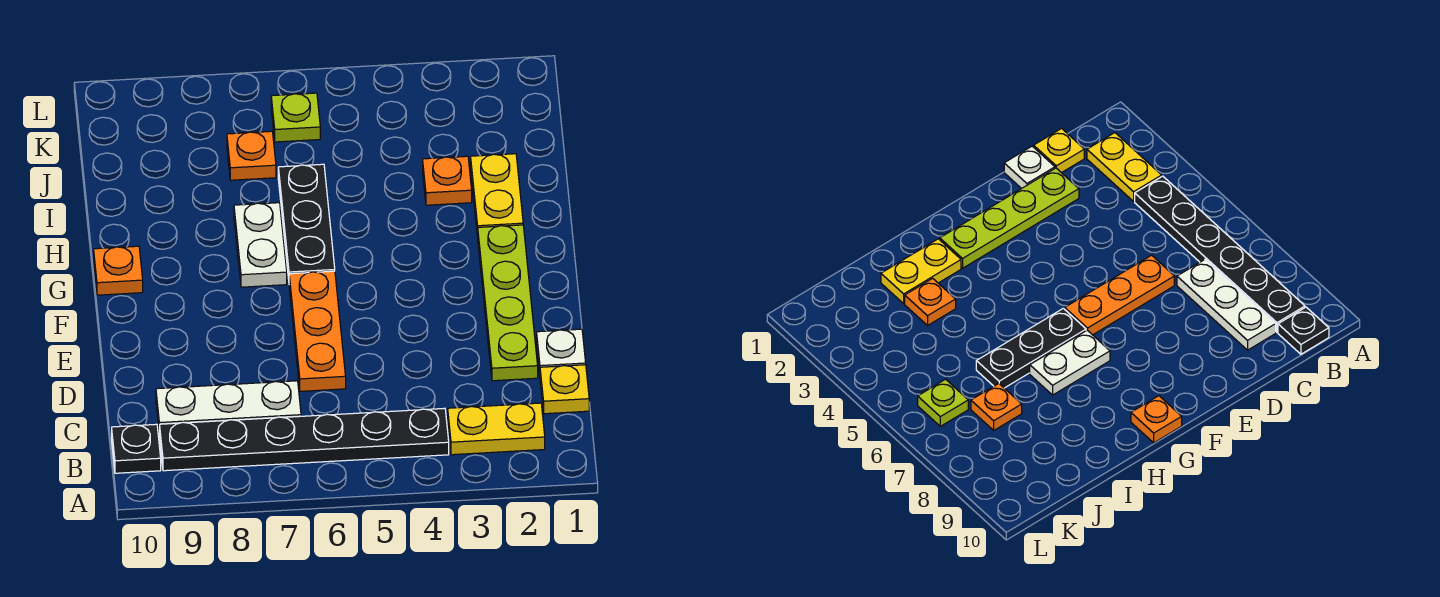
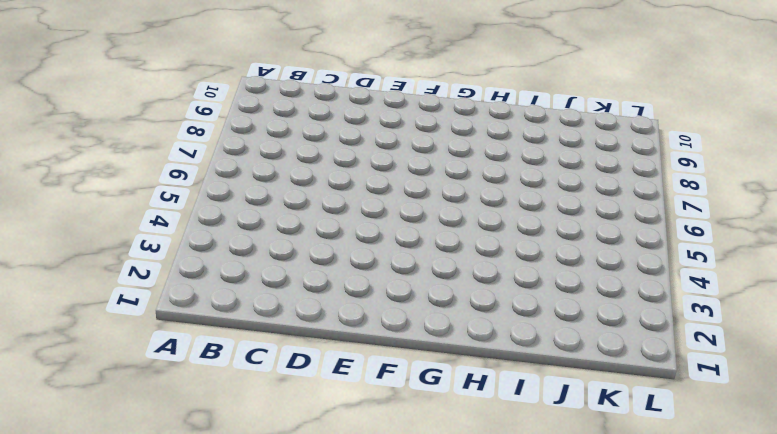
none -> yellow 1x2 plate [448,403,545,455]
none -> black 1x6 plate [160,408,449,471]
none -> black 1x1 plate [112,424,161,473]

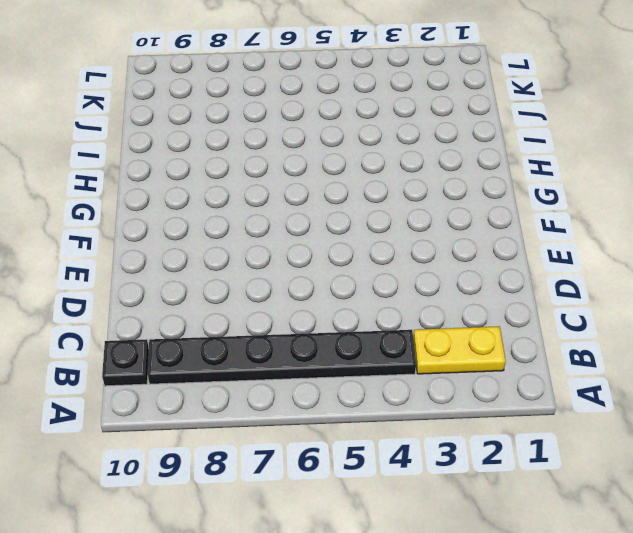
none -> yellow 1x1 plate [540,365,589,414]
none -> white 1x3 plate [156,381,301,435]
none -> white 1x1 plate [537,329,586,374]

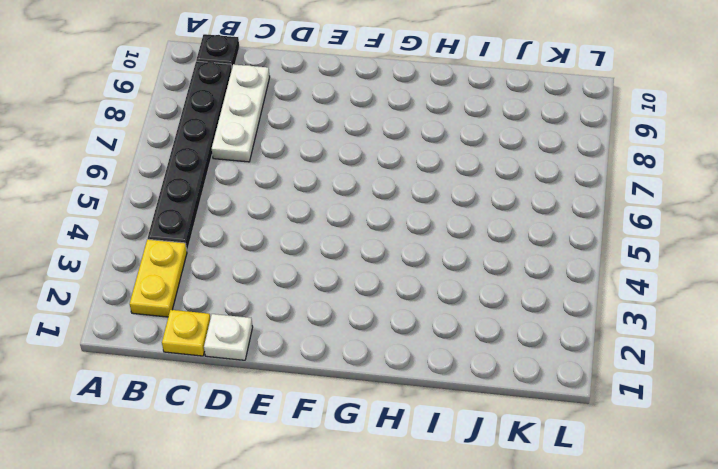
none -> lime 1x4 plate [478,225,538,381]
none -> orange 1x3 plate [289,271,346,391]
none -> black 1x3 plate [278,164,335,279]

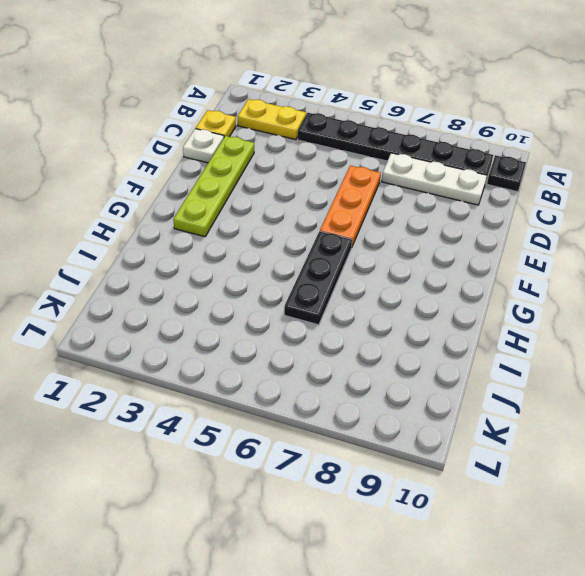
none -> white 1x2 plate [234,203,287,287]
none -> orange 1x1 plate [94,246,143,295]
none -> yellow 1x2 plate [471,154,523,238]

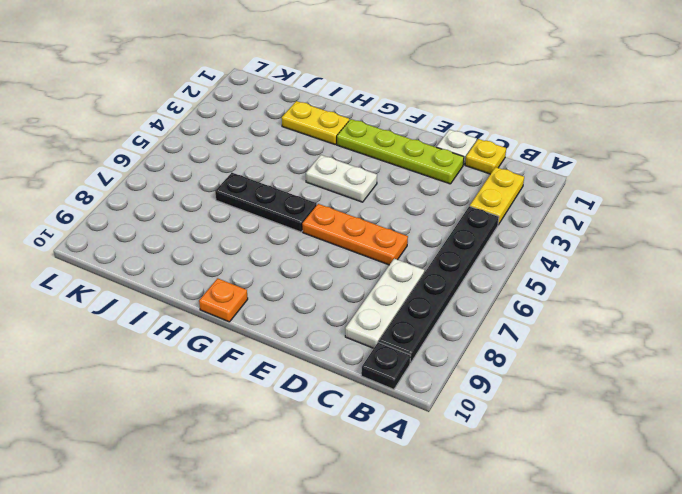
white 1x2 plate [306,155,377,202] -> white 1x2 plate moved to [234,203,287,287]
none -> orange 1x1 plate [423,156,472,205]
none -> orange 1x1 plate [227,131,276,180]
none -> lime 1x1 plate [271,93,320,142]

